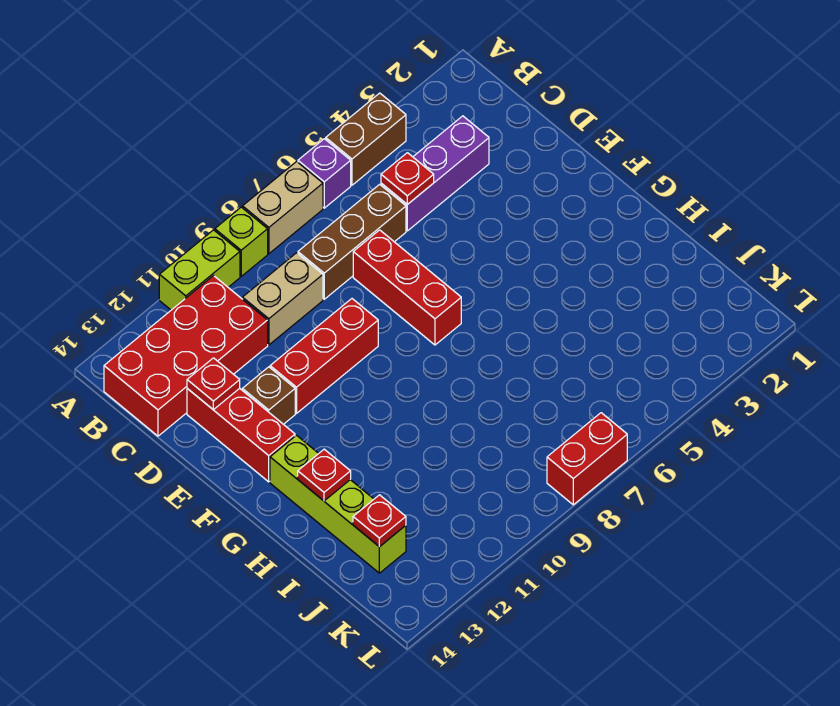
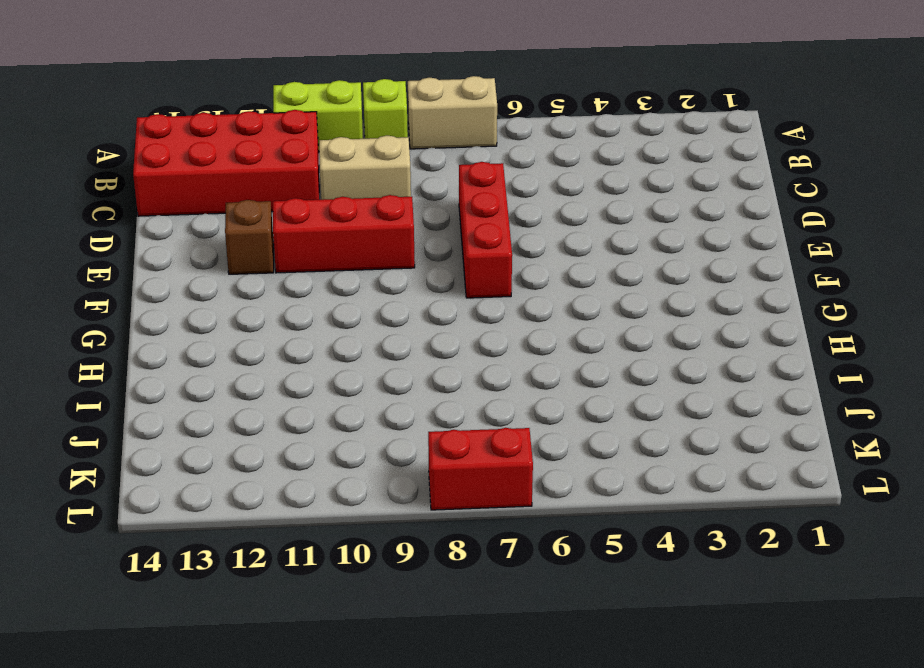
none -> brown 1x2 brick [326,93,406,185]
none -> purple 1x1 brick [298,139,351,208]
none -> purple 1x3 brick [381,116,489,231]

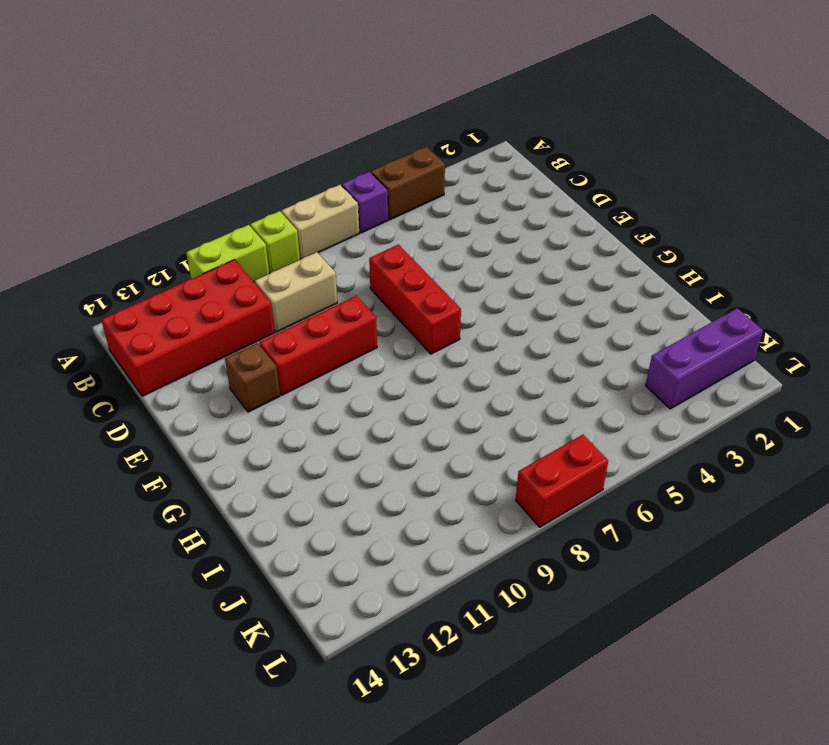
purple 1x3 brick [646,308,763,409] -> purple 1x3 brick moved to [381,116,489,231]
none -> brown 1x3 brick [298,184,406,299]
none -> red 1x3 brick [187,388,295,482]
none -> lime 1x4 brick [270,435,406,573]

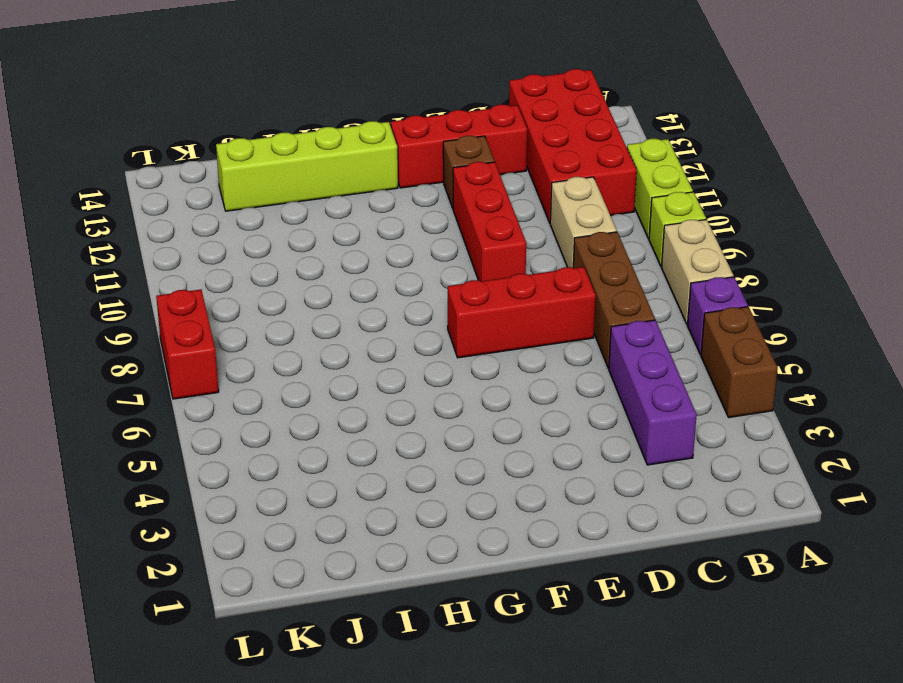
none -> red 1x1 plate [381,153,434,204]
none -> red 1x1 plate [187,358,240,410]
none -> red 1x1 plate [298,449,351,501]

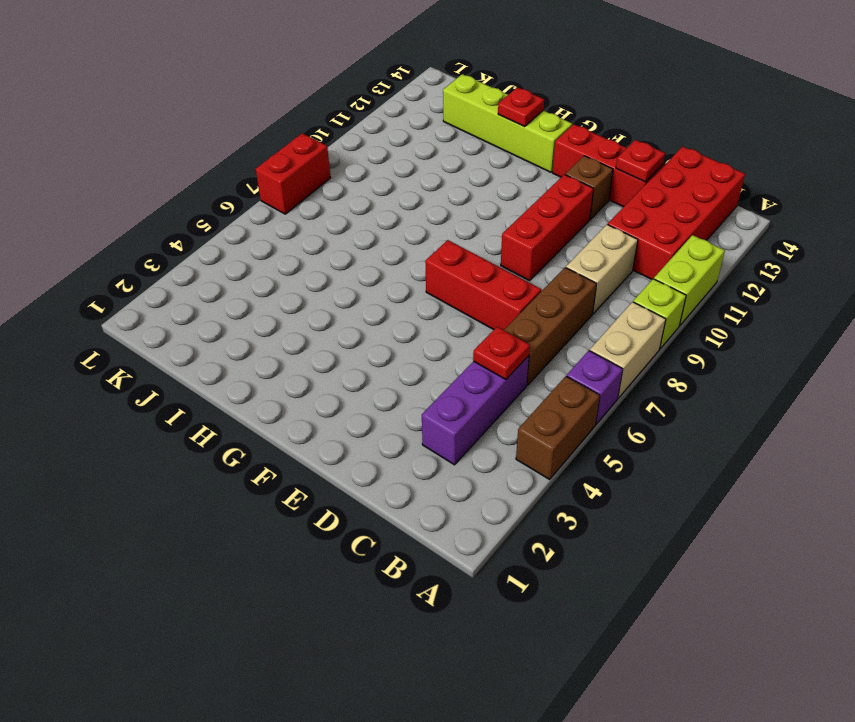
none -> red 1x1 plate [353,495,406,547]

